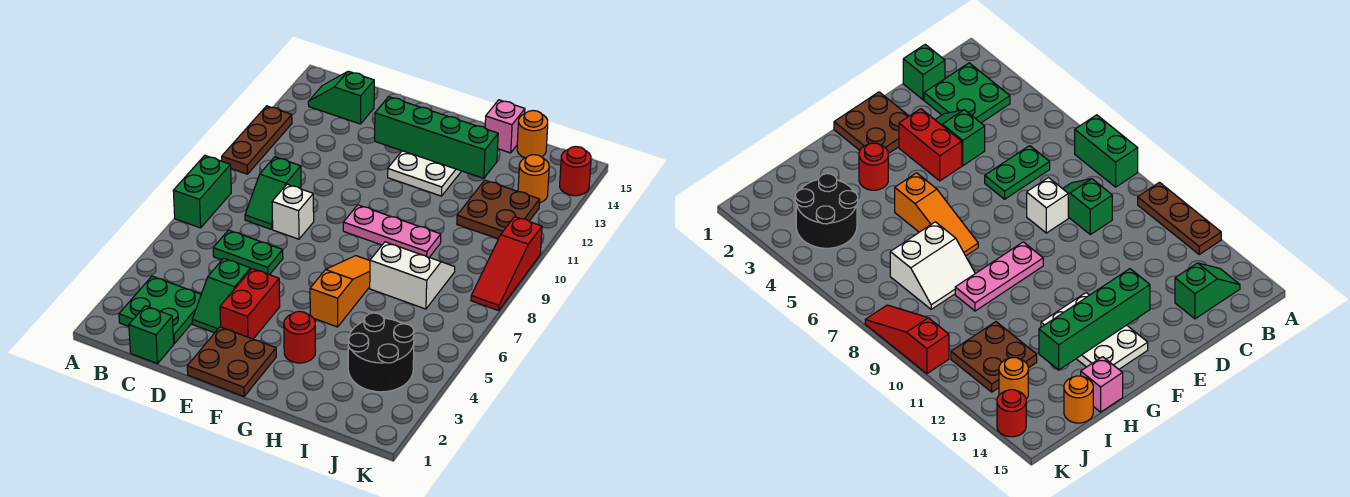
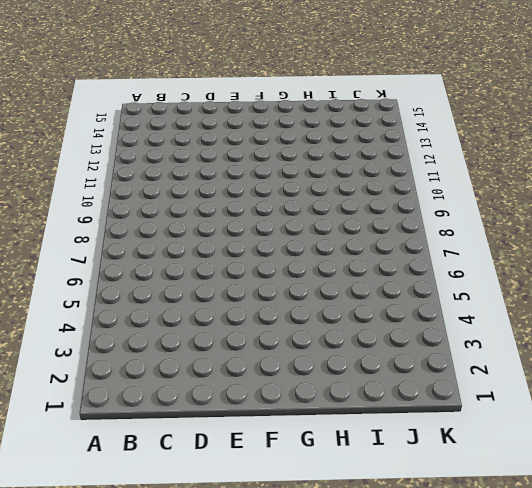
none -> green 1x2 brick [173,156,231,228]
none -> brown 1x3 plate [222,106,292,174]
none -> green 2x2 plate [119,276,201,344]

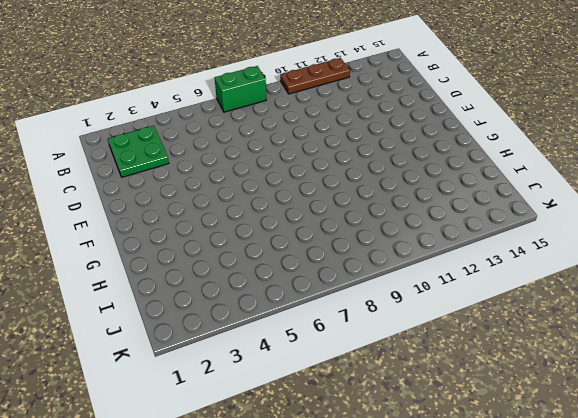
none -> green 1x2 slope [308,71,374,124]
none -> green 1x1 brick [129,306,174,364]
none -> green 1x2 plate [213,230,283,275]

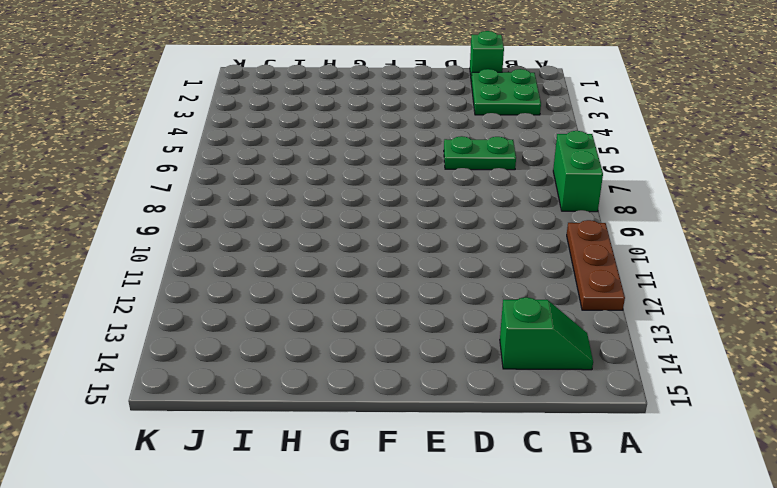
none -> green 1x2 slope [245,157,301,229]
none -> green 1x2 slope [192,258,251,333]
none -> white 1x1 brick [272,184,314,239]

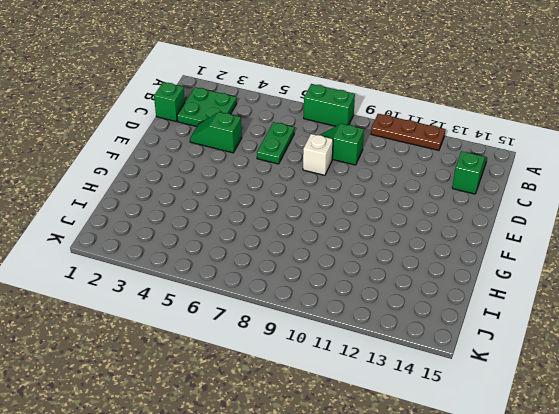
none -> brown 2x2 plate [187,327,276,396]
none -> red 1x2 brick [220,269,280,339]
none -> pink 1x3 plate [343,205,441,257]

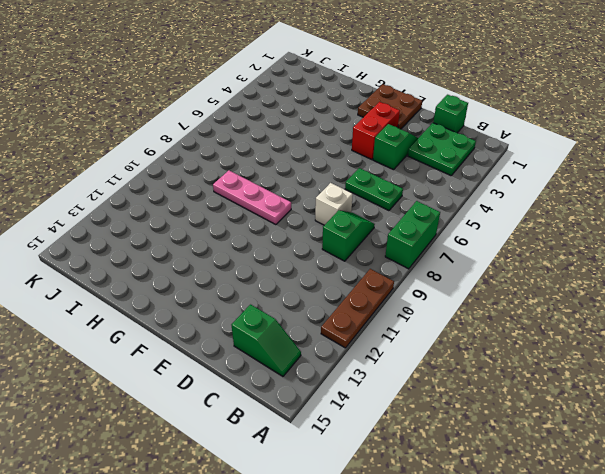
none -> white 2x3 plate [388,151,461,196]
none -> red 1x1 round brick [284,311,316,363]
none -> orange 1x3 slope [310,256,370,327]

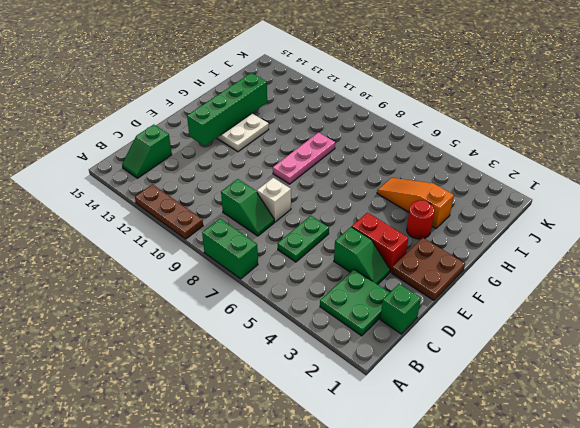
orange 1x3 slope [377,178,454,228] -> orange 1x3 slope moved to [310,256,370,327]
none -> white 2x2 slope [370,242,455,309]
none -> pink 1x1 brick [485,100,525,153]
none -> black 2x2 round brick [348,313,414,392]

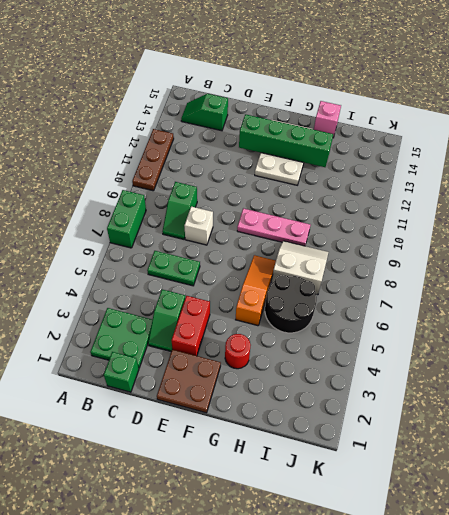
black 2x2 round brick [265,275,317,333] -> black 2x2 round brick moved to [348,313,414,392]
none -> brown 2x2 plate [457,180,540,239]
none -> orange 1x1 round brick [517,111,548,158]
none -> orange 1x1 round brick [518,155,549,203]

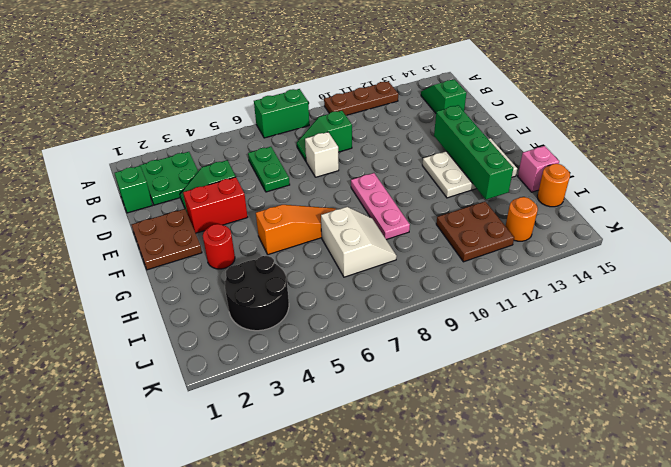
none -> red 1x3 slope [471,217,542,311]
none -> red 1x1 round brick [560,147,591,196]

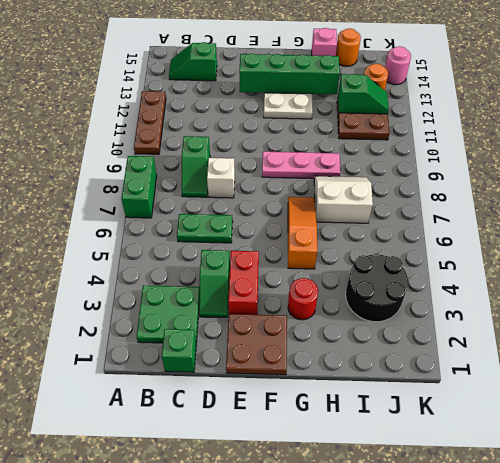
green 1x2 slope [338,74,389,114] -> none
pink 1x1 round brick [385,46,411,85] -> red 1x1 round brick [560,147,591,196]
none -> red 1x3 slope [471,217,542,311]

